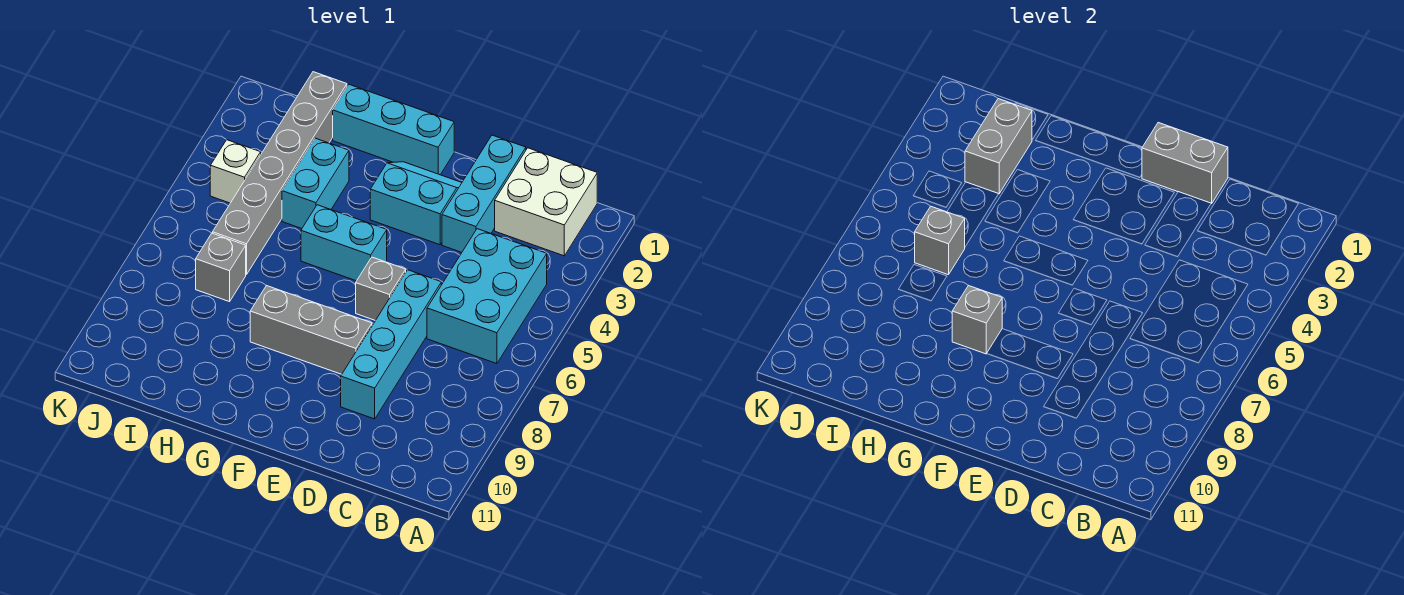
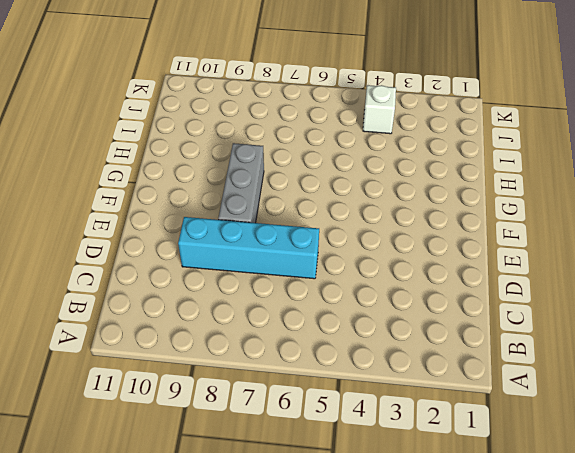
none -> white 2x2 brick [495,148,597,256]
none -> cyan 2x3 brick [427,229,547,364]
none -> cyan 1x3 brick [442,135,526,252]

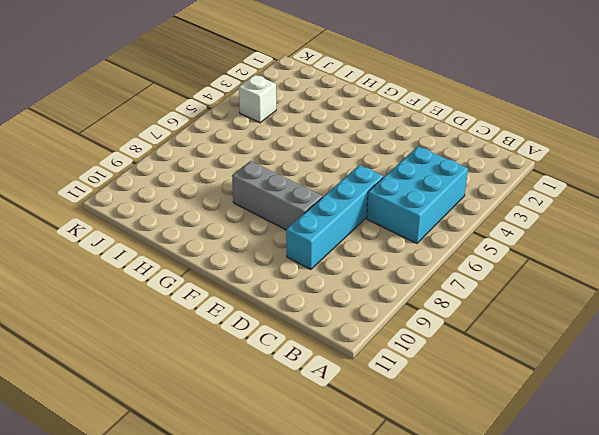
none -> white 2x2 brick [495,148,597,256]
none -> cyan 1x3 brick [442,135,526,252]
none -> cyan 2x2 slope [370,162,462,245]

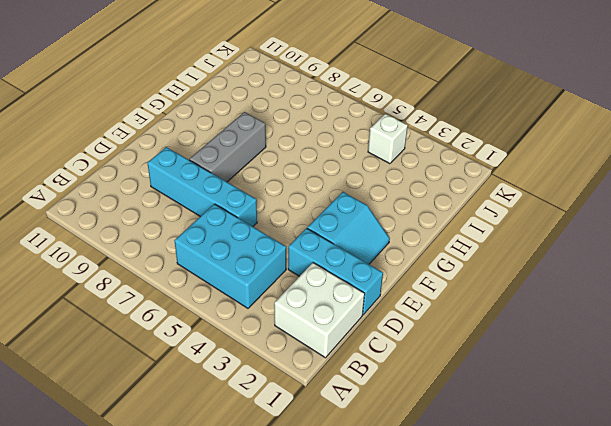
none -> grey 1x1 brick [356,257,406,321]
none -> cyan 1x3 brick [333,85,454,175]
none -> cyan 1x2 brick [301,205,387,281]

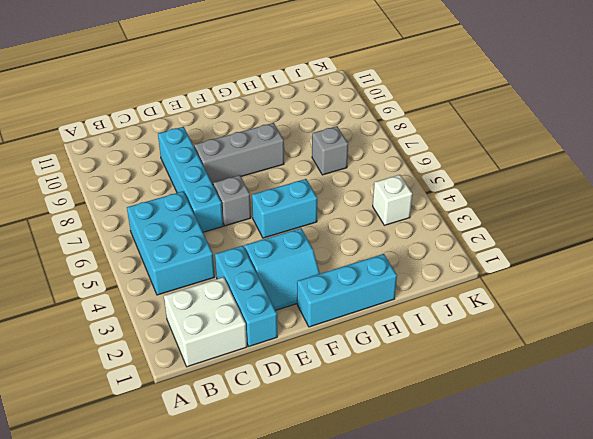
none -> cyan 1x2 brick [282,138,349,229]
none -> grey 1x6 brick [213,72,347,275]
none -> grey 1x2 brick [1142,123,1228,204]

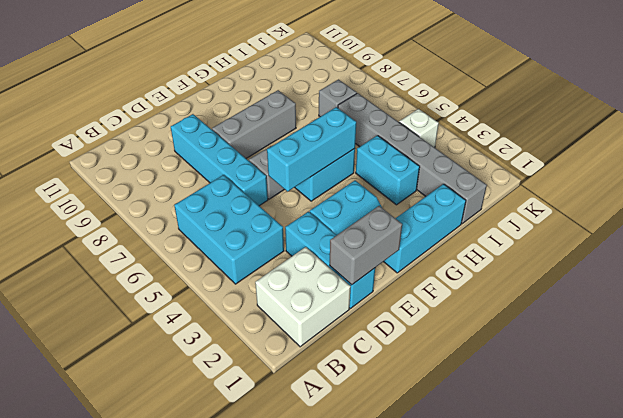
cyan 1x3 brick [267,107,356,191] -> none
none -> grey 1x1 brick [952,285,1002,354]
none -> grey 1x2 brick [965,99,1032,194]
none -> grey 1x1 brick [915,206,965,275]

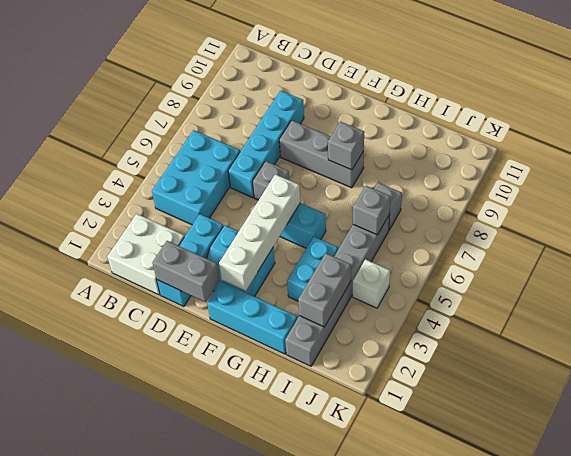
white 1x4 brick [219,174,300,291] -> none

